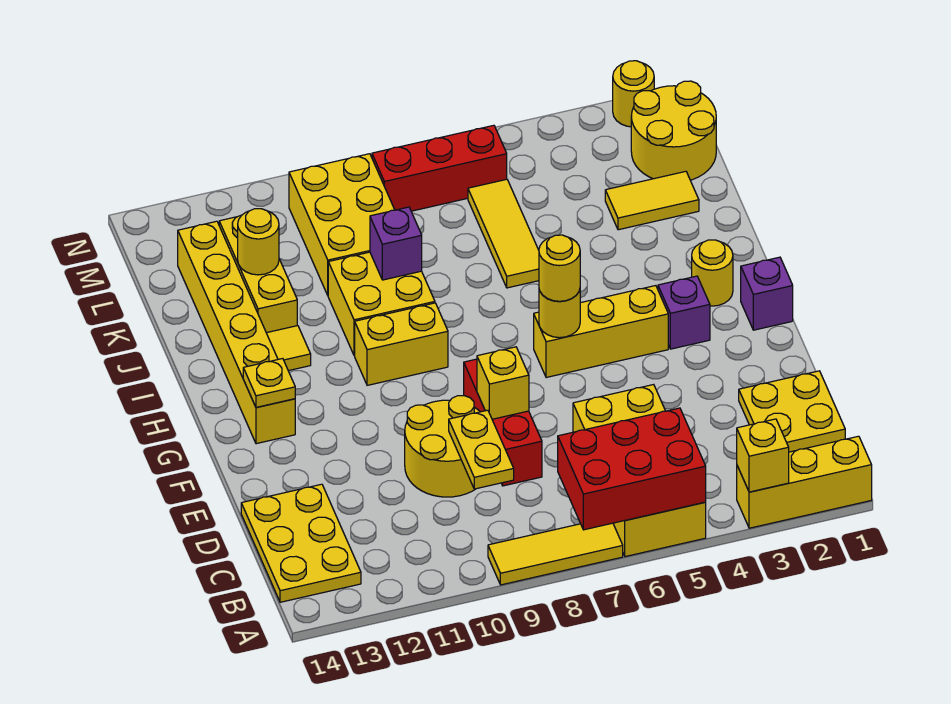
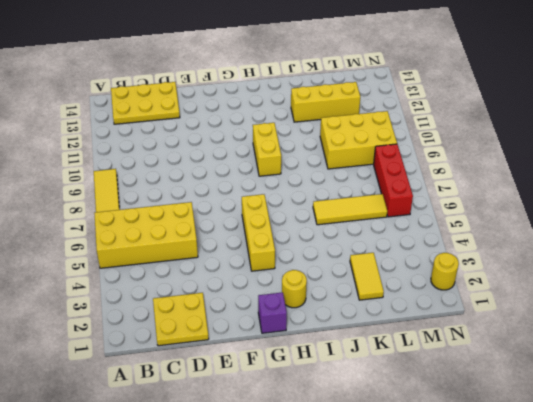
none -> yellow 1x3 brick [737,436,872,528]
none -> red 1x3 brick [464,359,542,486]
none -> yellow 2x2 round brick [405,396,480,497]
none -> purple 1x1 brick [658,276,710,349]

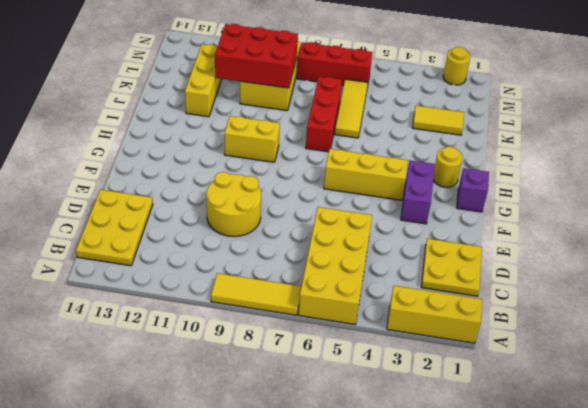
purple 1x2 brick [401,160,435,224] -> purple 1x1 brick [658,276,710,349]
red 1x3 brick [306,77,342,152] -> red 1x3 brick moved to [464,359,542,486]
red 2x3 brick [215,24,298,88] -> red 2x3 brick moved to [558,408,706,530]
none -> yellow 1x6 brick [178,221,295,444]
none -> yellow 2x2 brick [328,252,435,356]
none -> yellow 1x1 tile [267,326,311,371]
none -> yellow 2x2 round brick [631,81,716,180]

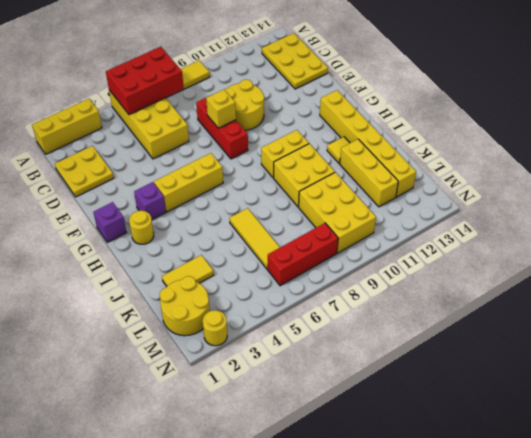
none -> yellow 1x1 brick [737,419,789,492]
none -> yellow 1x2 plate [449,410,514,489]
none -> yellow 1x1 round brick [539,290,580,338]
none -> yellow 1x1 plate [243,359,295,407]

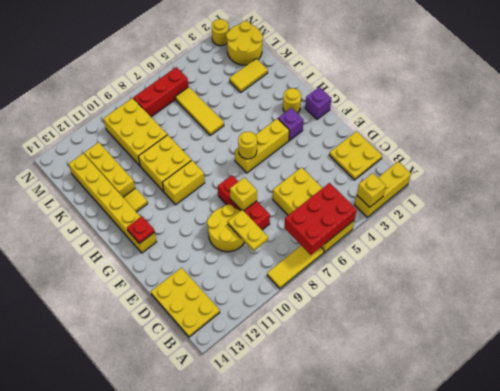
red 1x1 plate [127,216,154,244] -> yellow 1x1 plate [243,359,295,407]
none -> purple 1x1 brick [370,207,422,280]
none -> yellow 1x1 round brick [238,209,279,275]
none -> yellow 1x1 round brick [539,235,580,301]

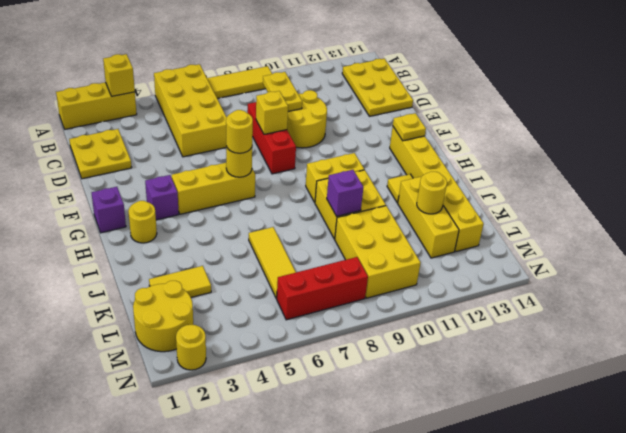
none -> red 2x3 brick [558,408,706,530]

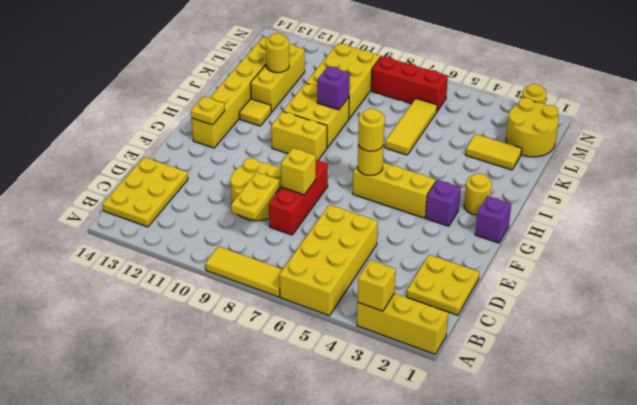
none -> red 2x3 brick [558,408,706,530]

